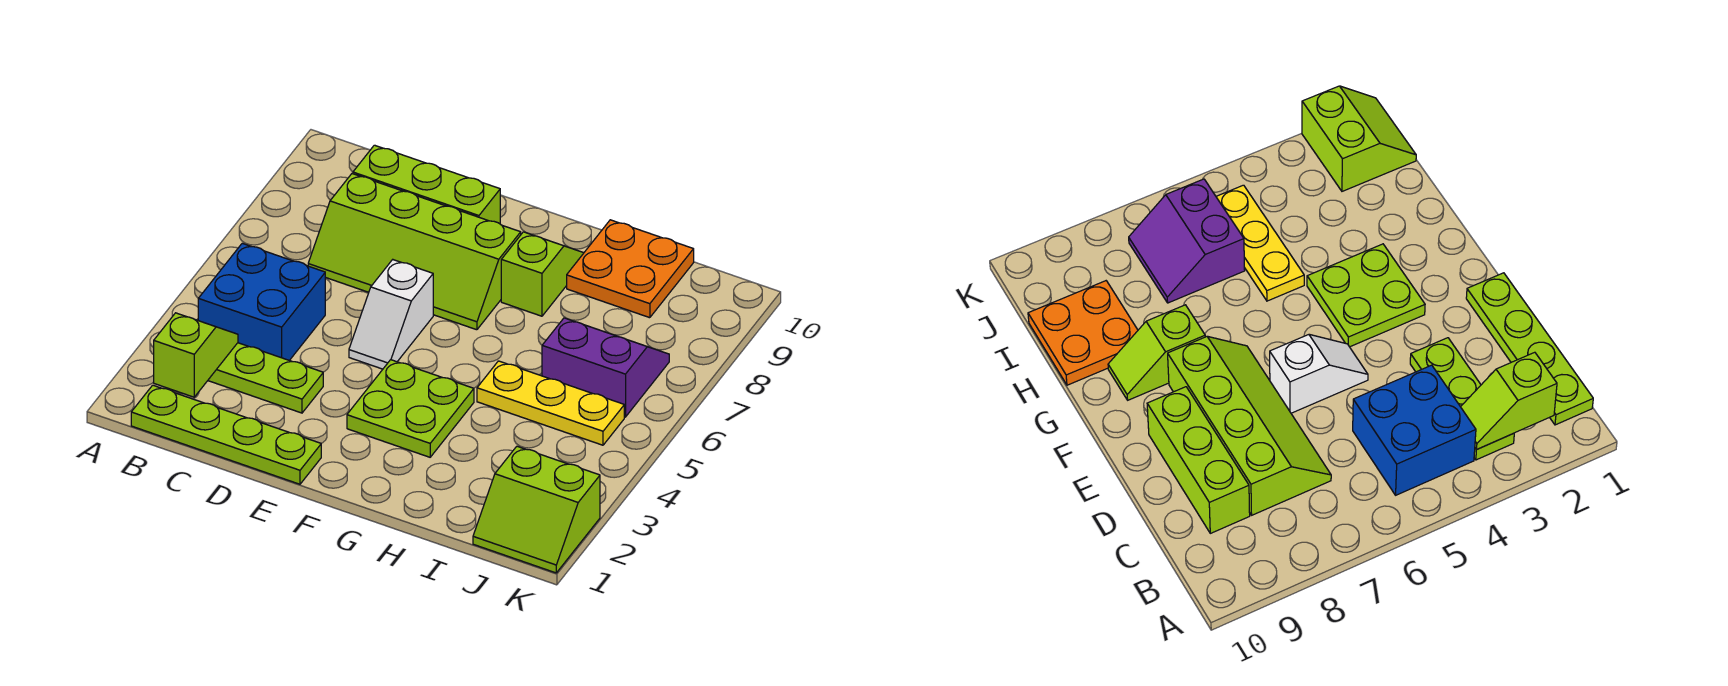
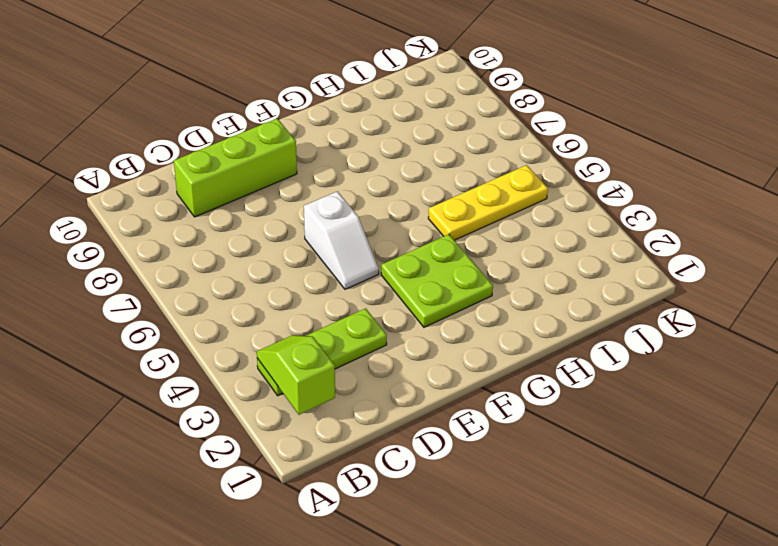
none -> lime 1x4 plate [131,385,321,484]
none -> blue 2x2 brick [198,243,325,360]
none -> lime 2x4 slope [308,174,521,330]

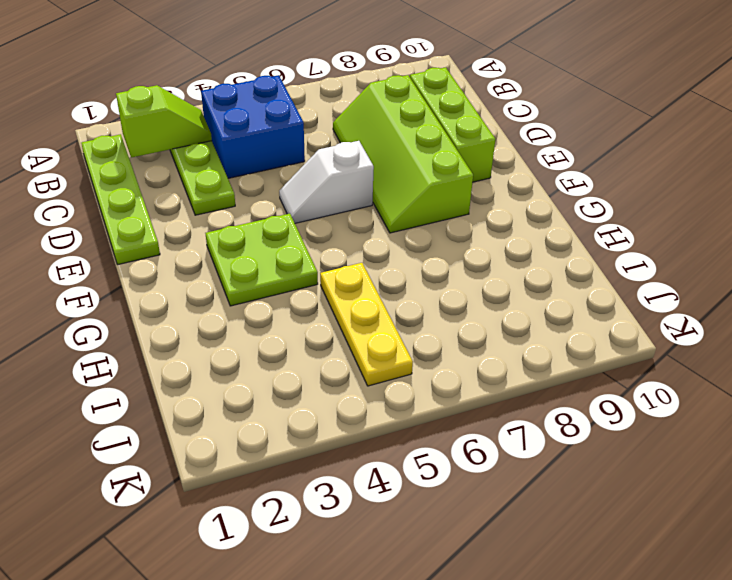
none -> lime 1x2 slope [501,232,583,316]
none -> orange 2x2 plate [567,220,694,318]
none -> purple 2x2 slope [542,318,669,417]

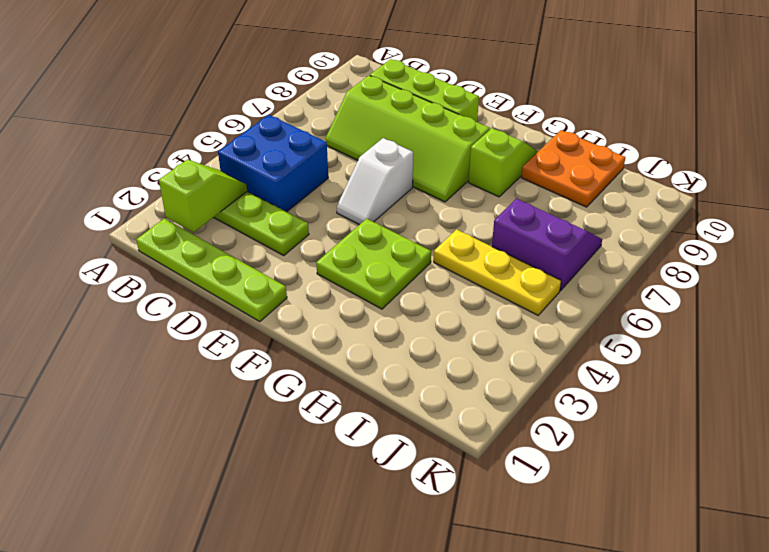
none -> lime 2x2 slope [473,446,600,573]

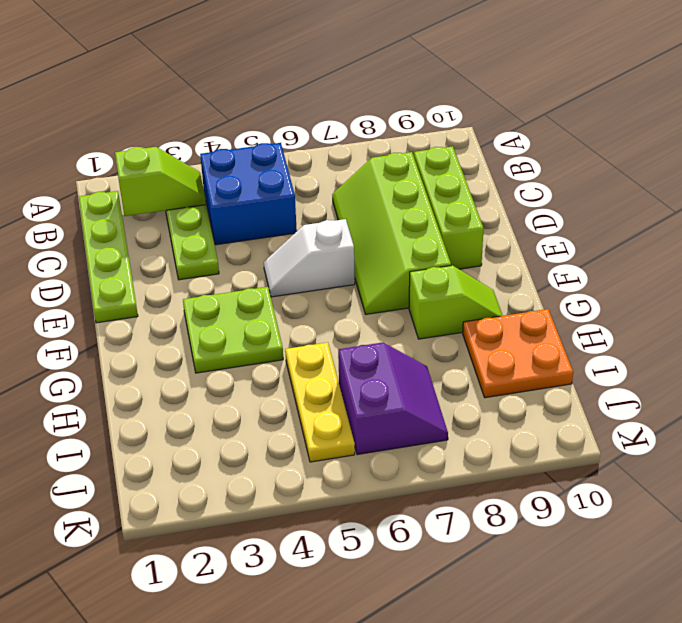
none -> lime 2x2 slope [473,446,600,573]

